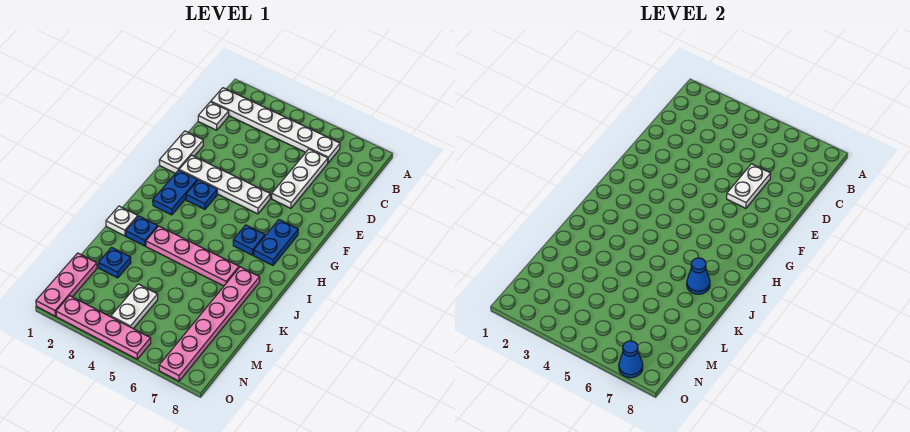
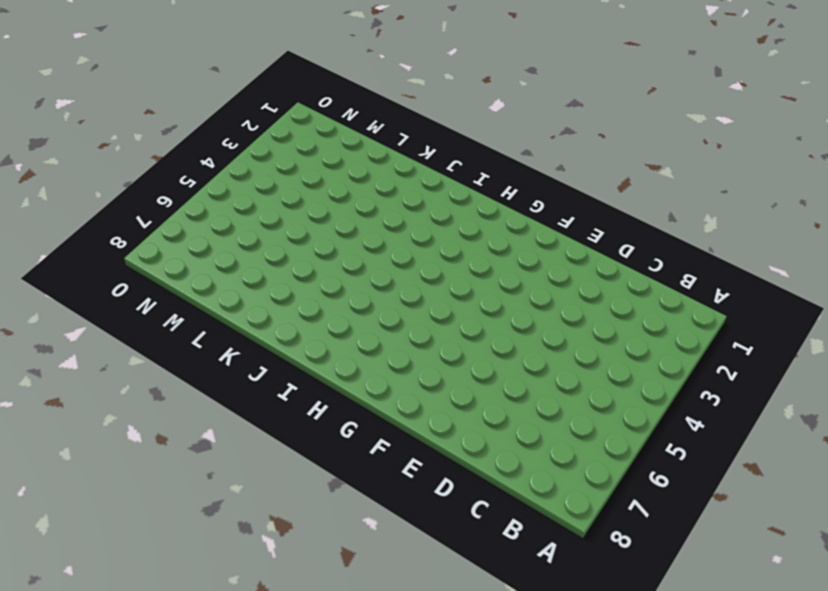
none -> white 1x6 plate [211,88,340,163]
none -> white 1x1 plate [198,102,229,130]
none -> white 1x3 plate [272,149,328,208]

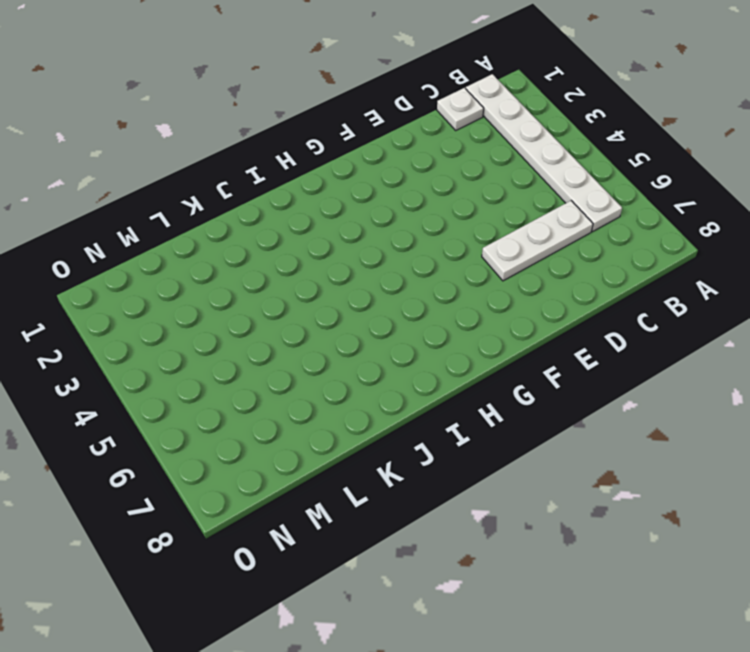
none -> white 1x2 plate [159,131,203,173]
none -> white 1x4 plate [179,155,270,214]
none -> blue 1x2 plate [153,170,197,215]

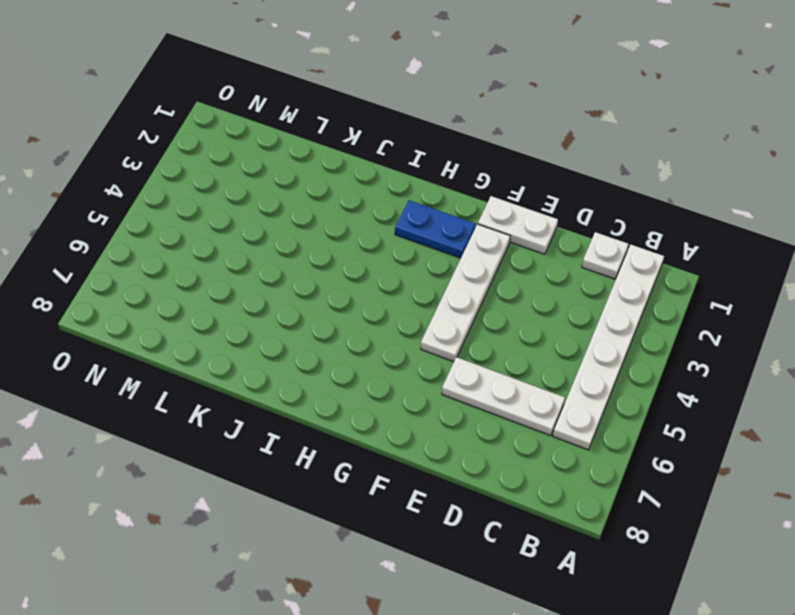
none -> blue 1x1 plate [186,180,217,209]
none -> blue 1x2 plate [254,220,298,265]
none -> blue 1x1 plate [233,225,265,255]

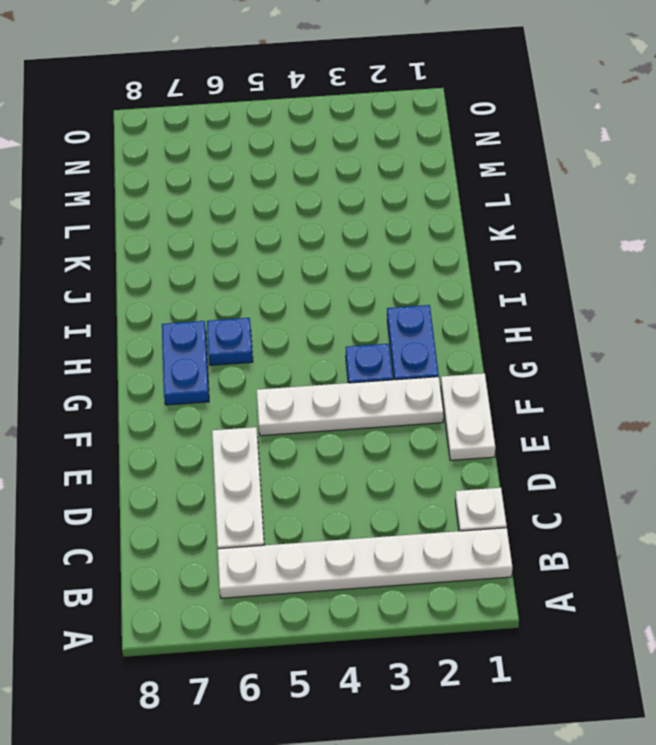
none -> white 1x1 plate [106,206,138,236]
none -> blue 1x1 plate [126,216,158,246]
none -> pink 1x4 plate [146,226,239,286]

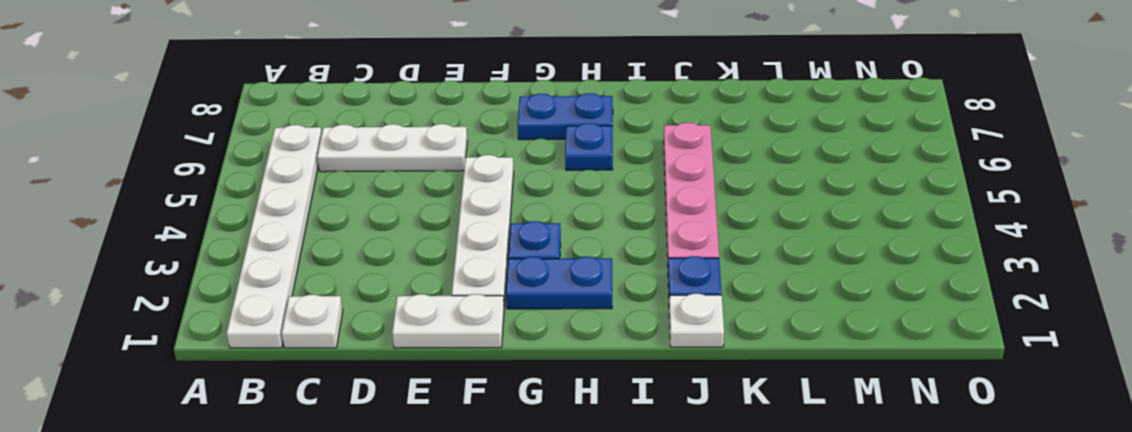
none -> pink 1x6 plate [159,267,260,381]
none -> blue 1x1 plate [98,247,131,278]
none -> pink 1x3 plate [36,253,97,316]

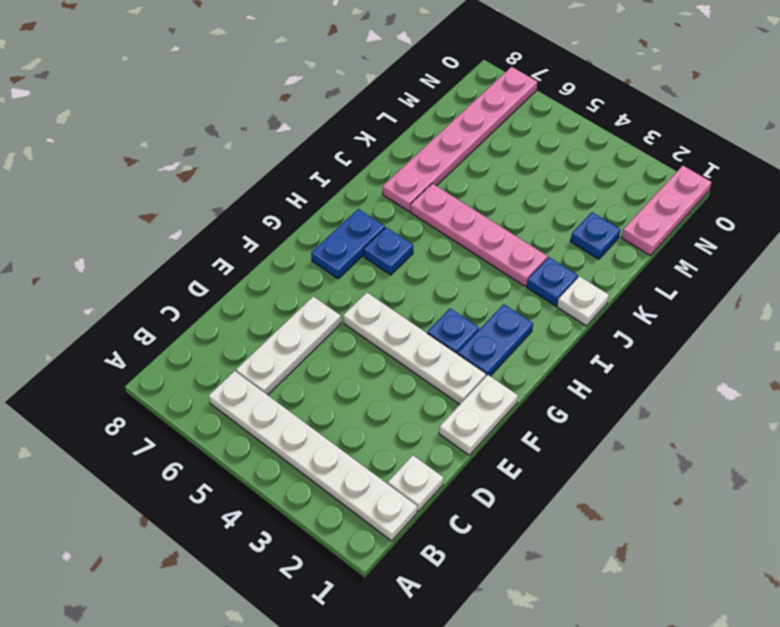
none -> white 1x2 plate [111,284,158,329]
none -> pink 1x4 plate [56,296,151,359]
none -> white 1x2 plate [727,164,771,208]

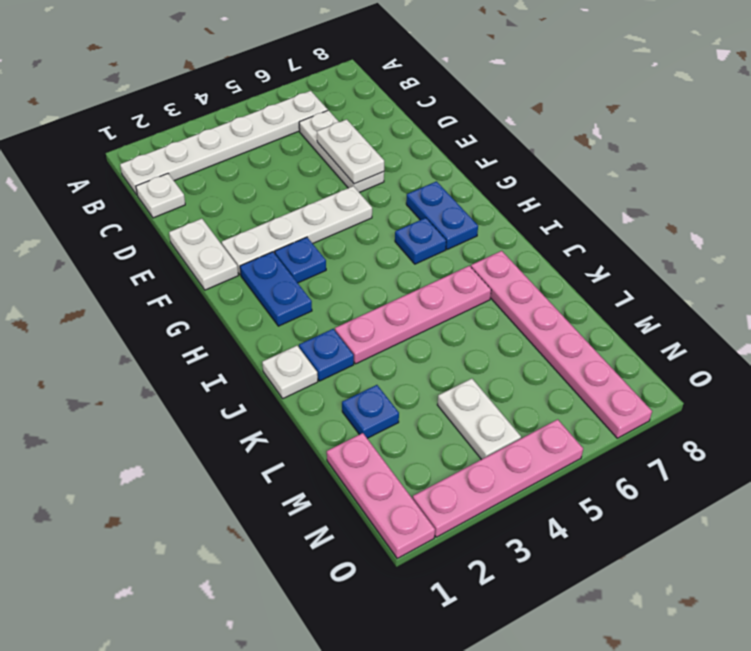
none -> blue 1x1 cone [687,258,710,294]
none -> blue 1x1 cone [619,341,643,378]

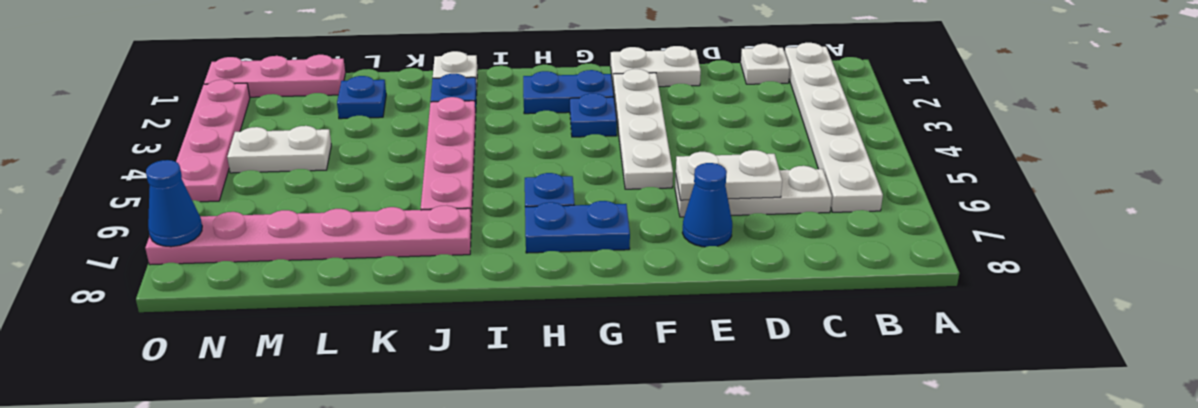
blue 1x1 cone [682,163,732,247] -> blue 1x1 cone moved to [687,258,710,294]

